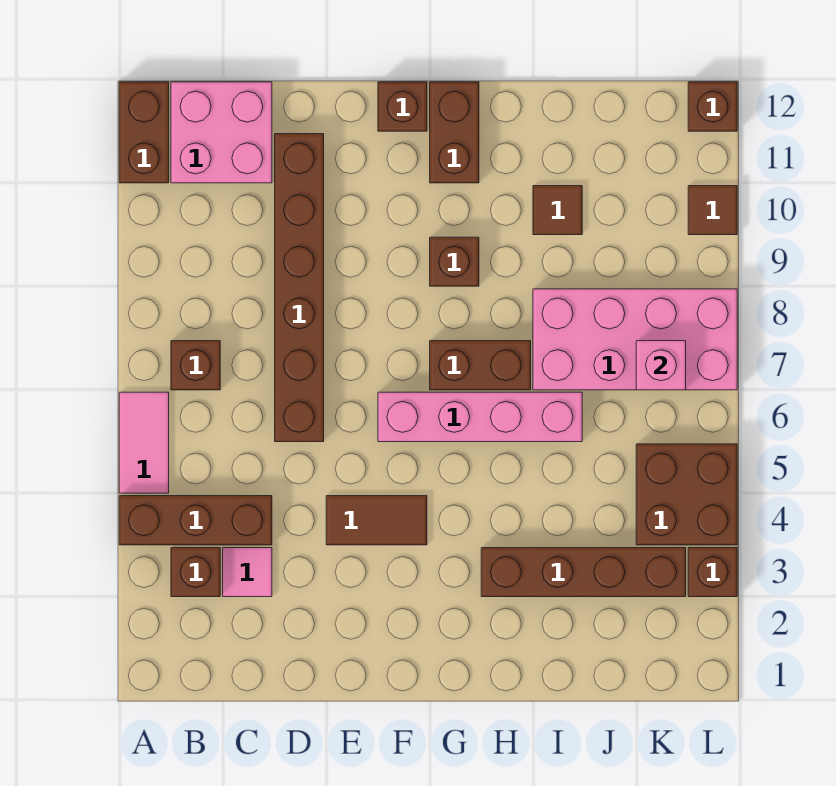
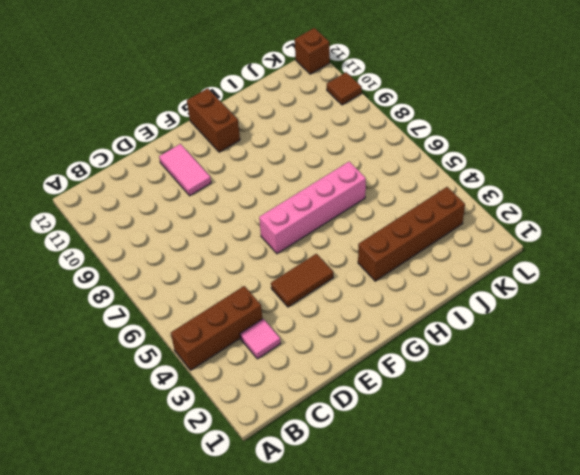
pink 1x2 tile [159,144,211,196] -> pink 1x2 tile moved to [119,392,169,493]
none -> brown 1x2 brick [119,82,169,183]
none -> brown 1x1 brick [171,548,220,597]
none -> brown 1x1 brick [171,341,220,390]

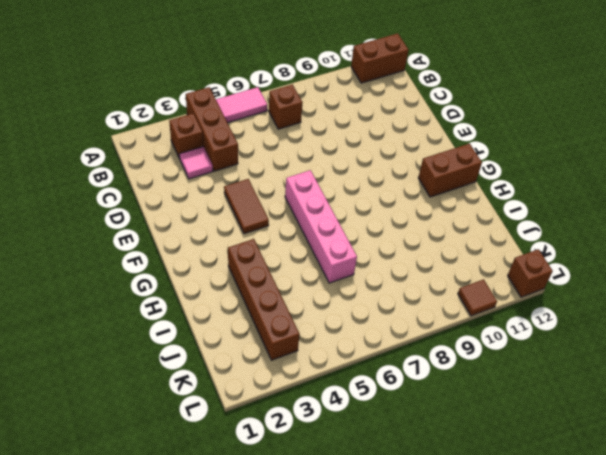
none -> pink 2x2 brick [171,82,272,183]
none -> brown 1x6 brick [275,134,324,442]
none -> brown 1x1 brick [378,82,427,131]

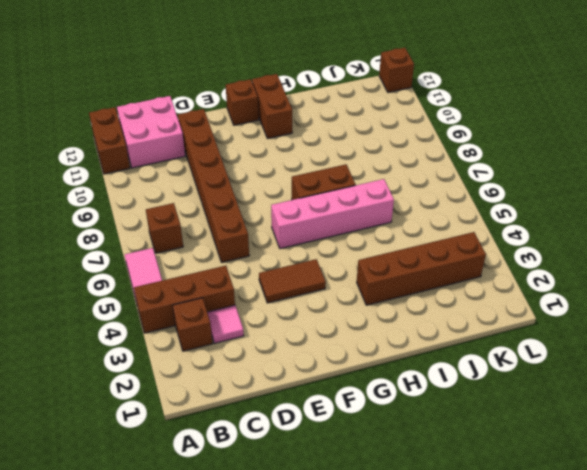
none -> brown 1x1 brick [430,237,479,286]
none -> pink 2x4 brick [533,289,737,390]
none -> brown 1x1 tile [533,186,582,235]

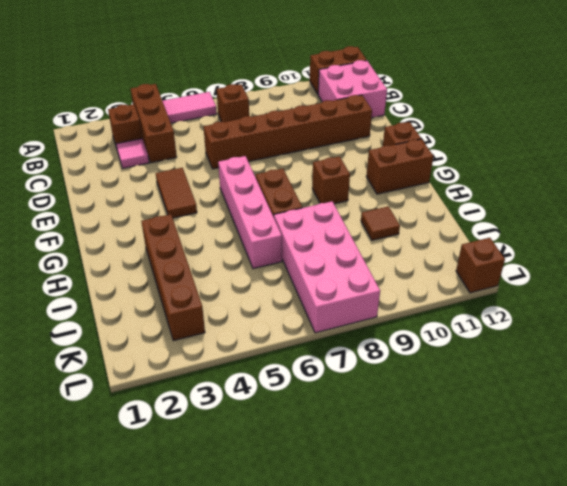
none -> brown 2x2 brick [636,444,737,545]
none -> brown 1x1 brick [688,548,737,597]
none -> brown 1x1 tile [688,186,737,235]

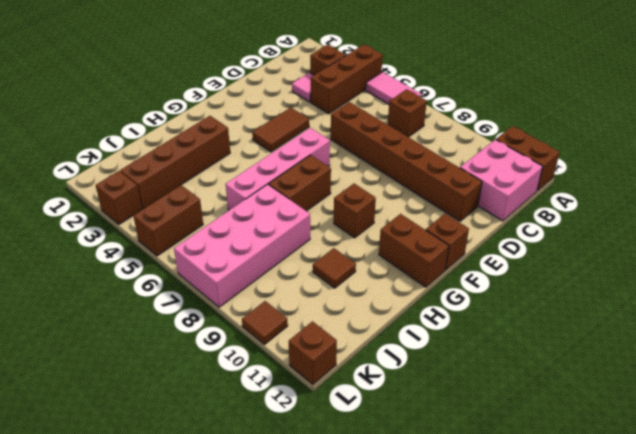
brown 1x2 brick [133,185,203,256] -> brown 2x2 brick [636,444,737,545]
none -> pink 1x1 brick [636,341,686,390]

